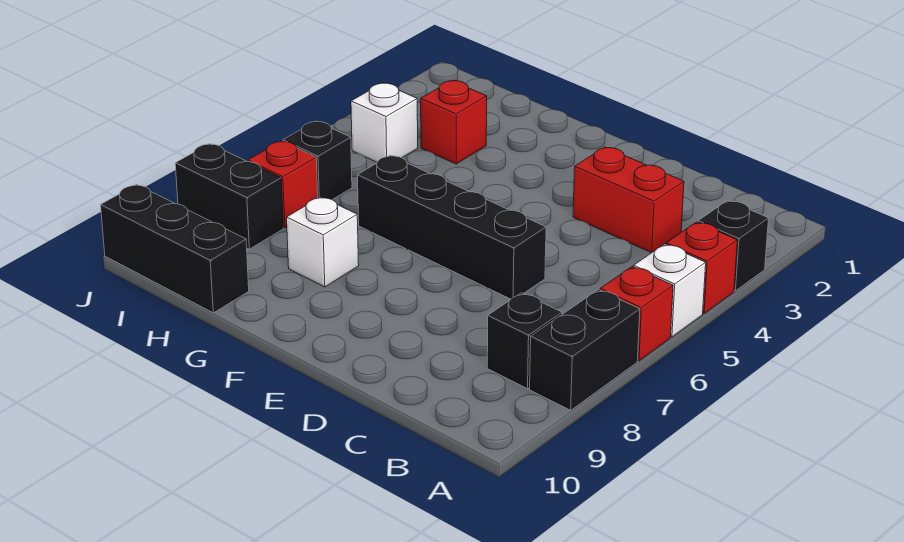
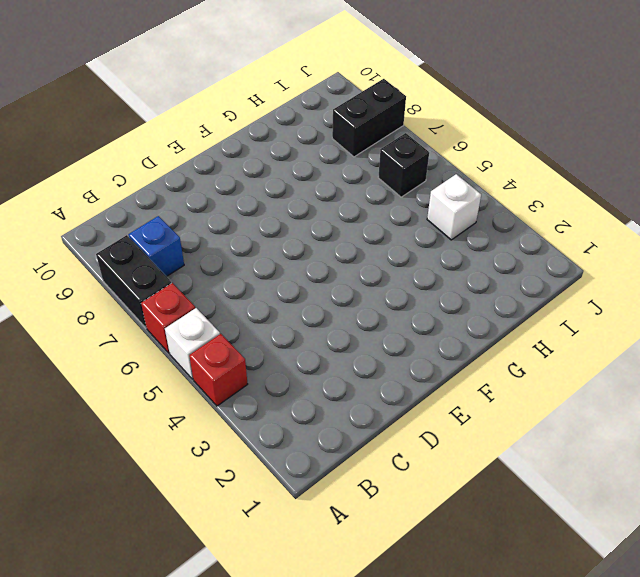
blue 1x1 brick [128,216,184,277] -> black 1x1 brick [487,293,562,389]
none -> black 1x1 brick [698,201,768,291]
none -> red 1x2 brick [573,147,684,253]
none -> black 1x4 brick [358,155,546,299]

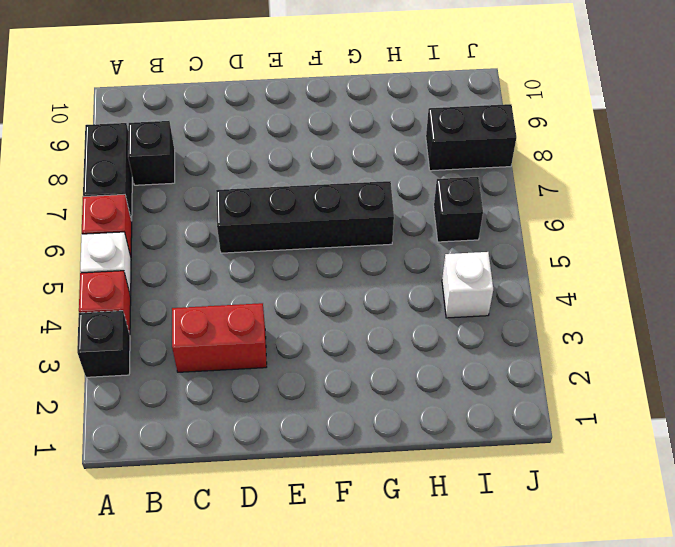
none -> white 1x1 brick [287,197,359,287]
none -> red 1x1 brick [421,81,487,164]
none -> black 1x3 brick [101,185,249,313]

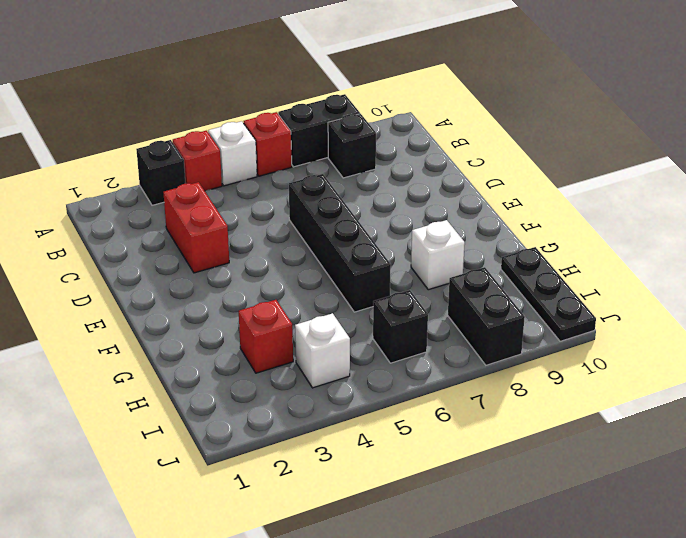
black 1x3 plate [501,247,596,341] -> black 1x3 brick [101,185,249,313]
none -> red 1x1 brick [248,141,318,228]

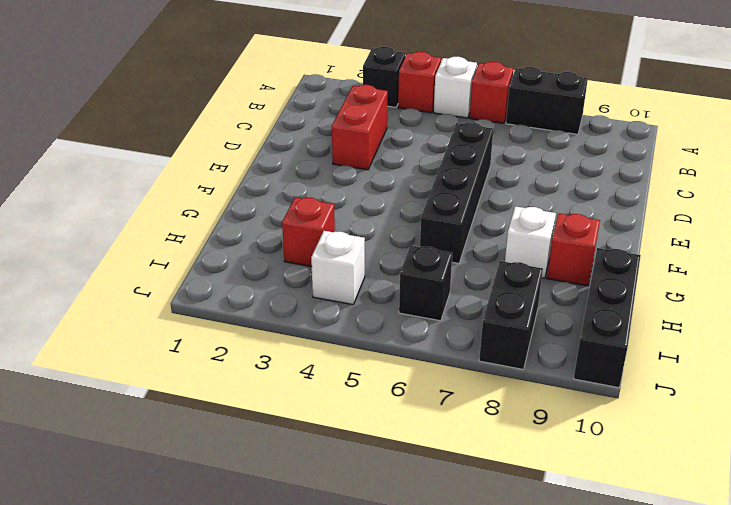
red 1x1 brick [547,213,600,286] -> red 1x1 brick moved to [248,141,318,228]
none -> black 1x1 brick [487,293,562,389]

